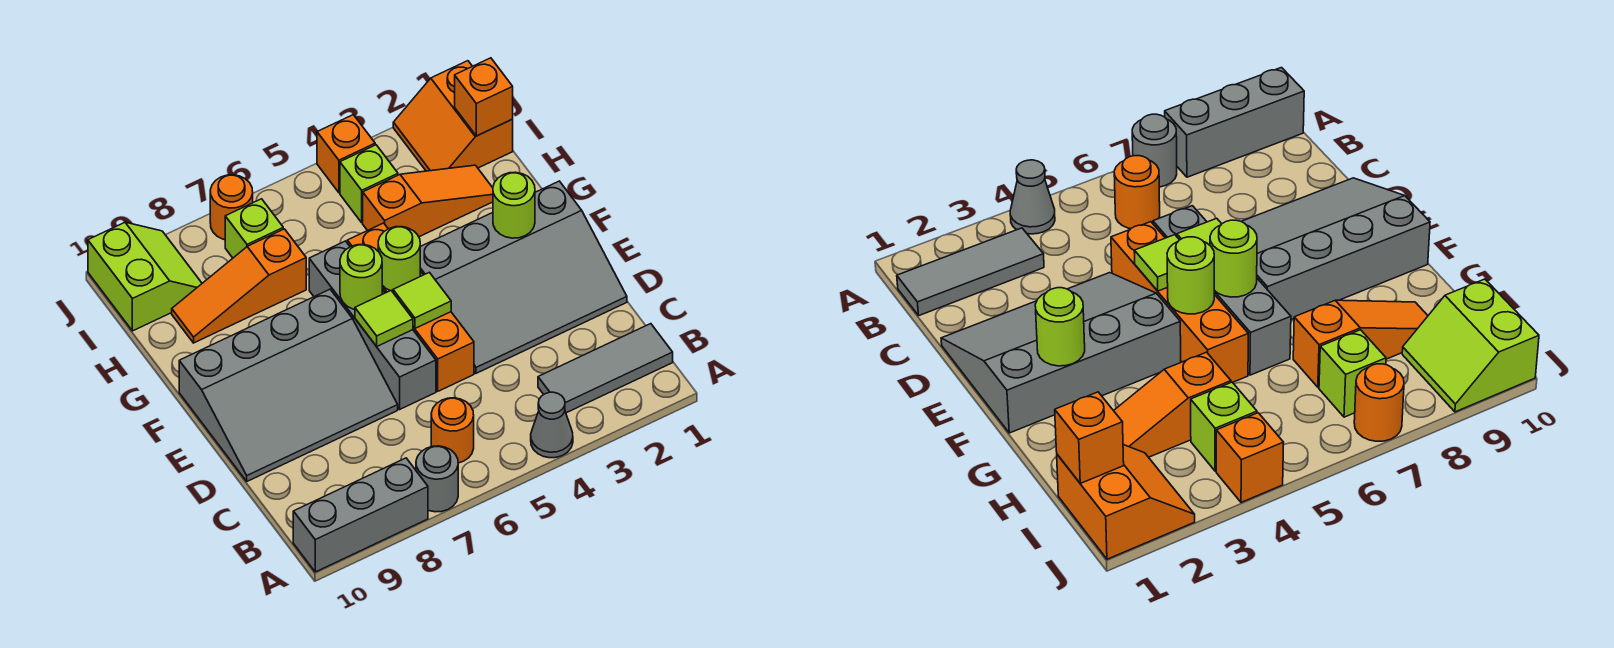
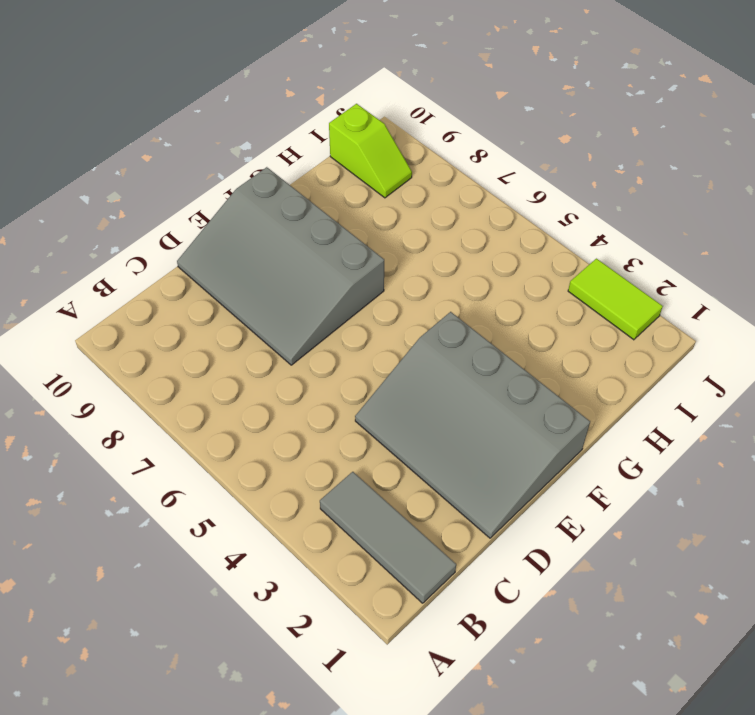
lime 1x2 slope [329,104,412,198] -> lime 2x2 slope [88,222,202,331]
lime 1x2 tile [568,259,663,340] -> orange 2x2 slope [393,61,513,171]
none -> grey 1x1 cone [531,392,573,458]
none -> grey 1x1 round brick [416,446,458,512]
none -> grey 1x3 brick [293,458,428,572]

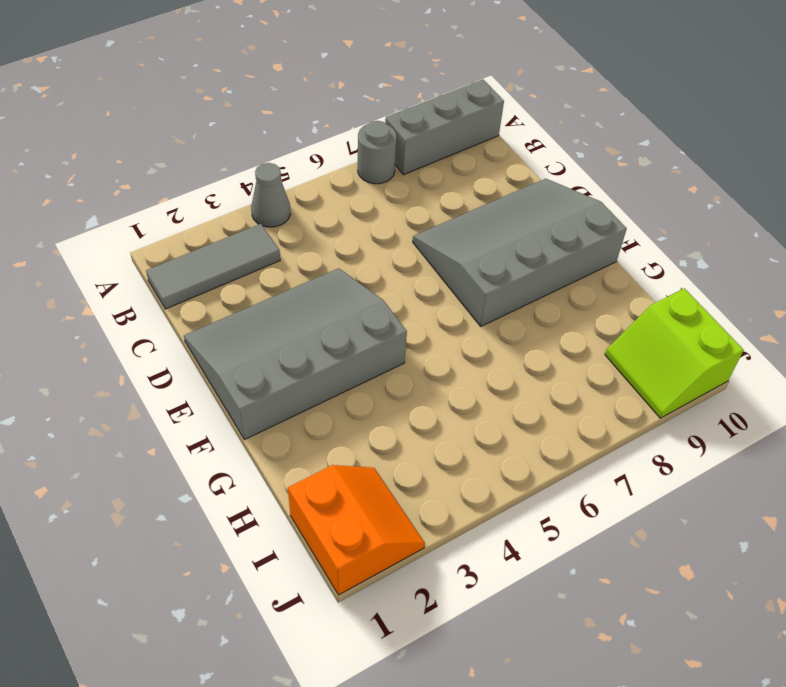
none -> orange 1x1 round brick [431,398,474,463]
none -> orange 1x4 brick [347,223,474,391]
none -> grey 1x4 brick [309,241,436,409]

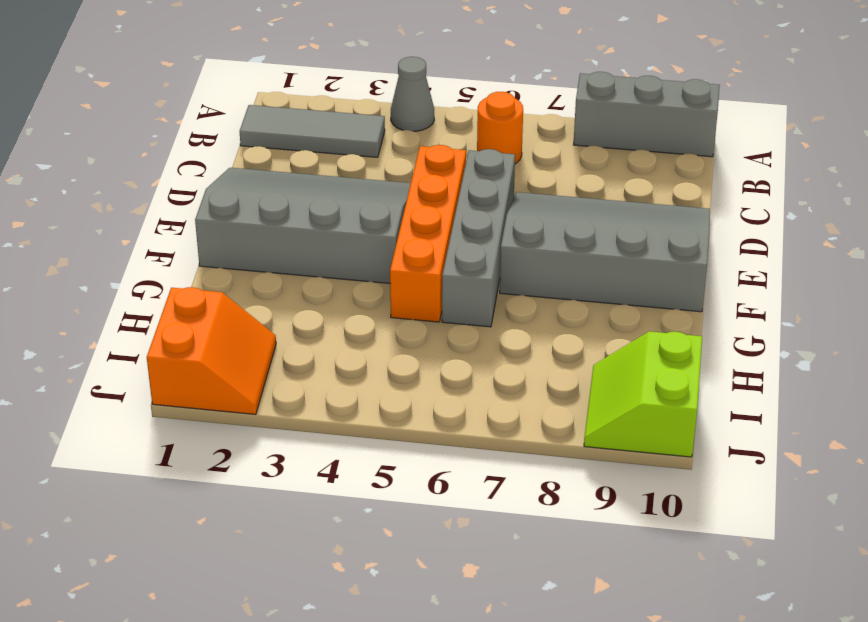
none -> grey 1x1 round brick [416,446,458,512]
none -> orange 1x3 slope [363,165,493,237]
none -> orange 1x3 slope [172,229,306,343]

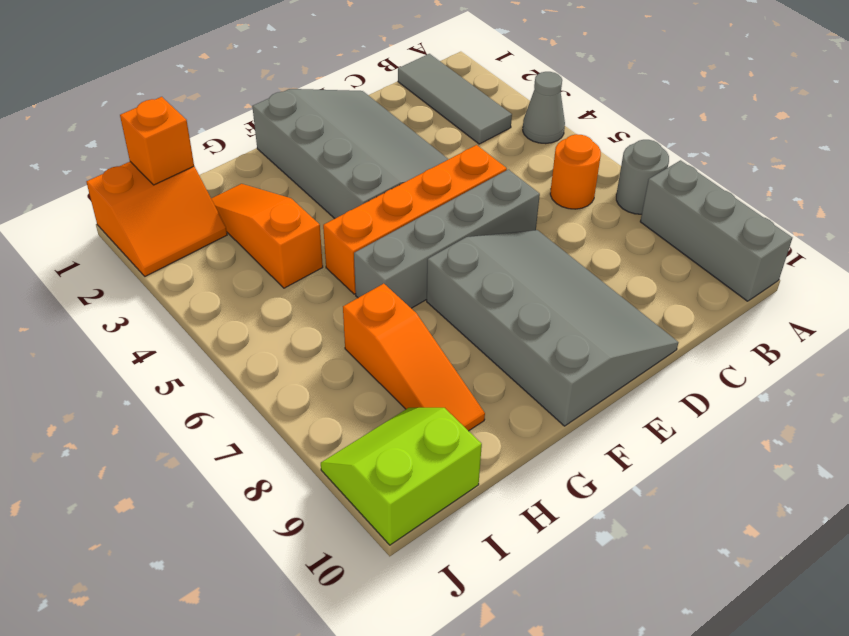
none -> lime 1x1 brick [340,145,398,223]
none -> lime 1x1 brick [225,199,283,258]
none -> orange 1x1 brick [317,115,375,193]

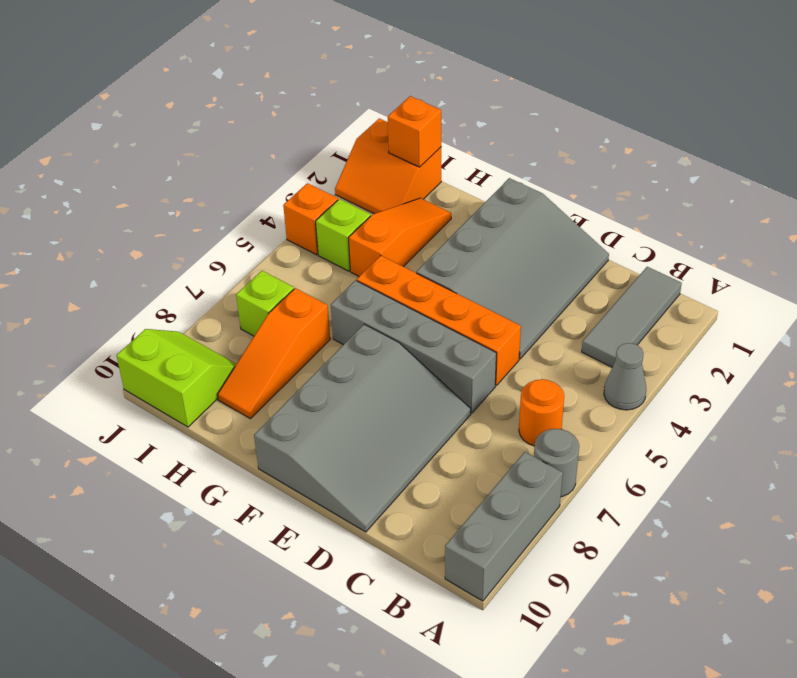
none -> orange 1x1 round brick [210,175,253,240]
none -> lime 1x1 tile [393,272,451,328]
none -> lime 1x1 tile [355,291,413,346]

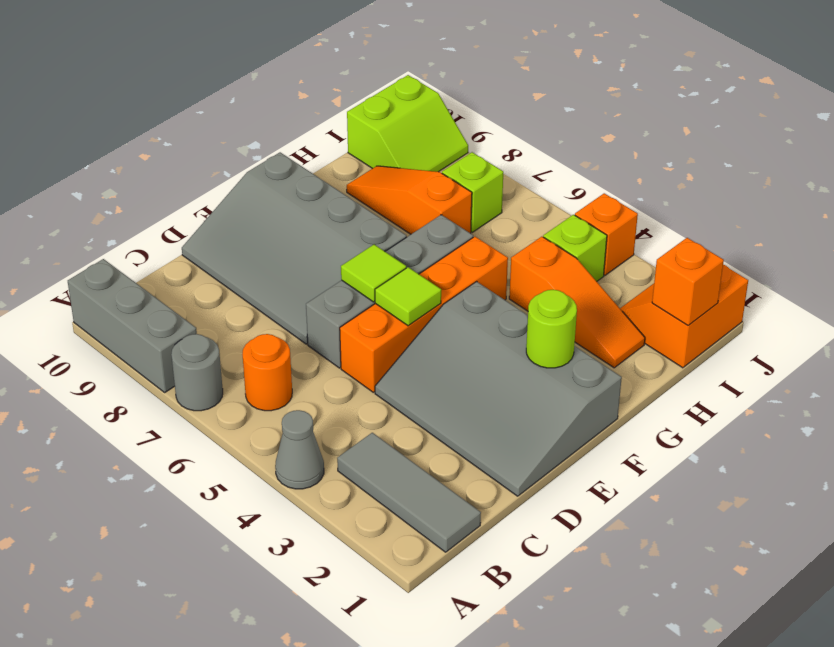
none -> orange 1x1 round brick [210,175,253,240]
none -> lime 1x1 round brick [378,227,420,291]
none -> lime 1x1 round brick [340,245,382,309]

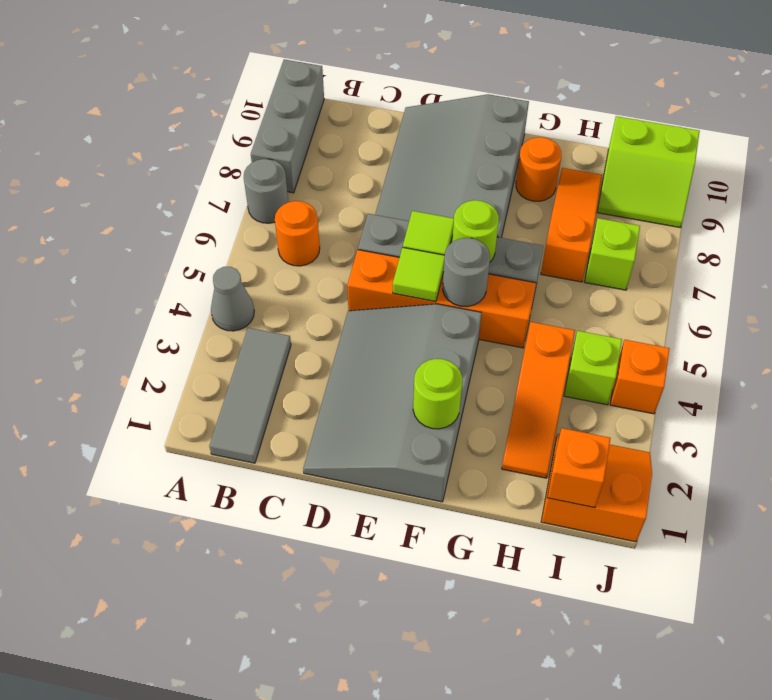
grey 1x1 round brick [443,238,490,307] -> lime 1x1 round brick [378,227,420,291]
orange 1x1 round brick [516,137,561,201] -> orange 1x1 round brick moved to [210,175,253,240]

